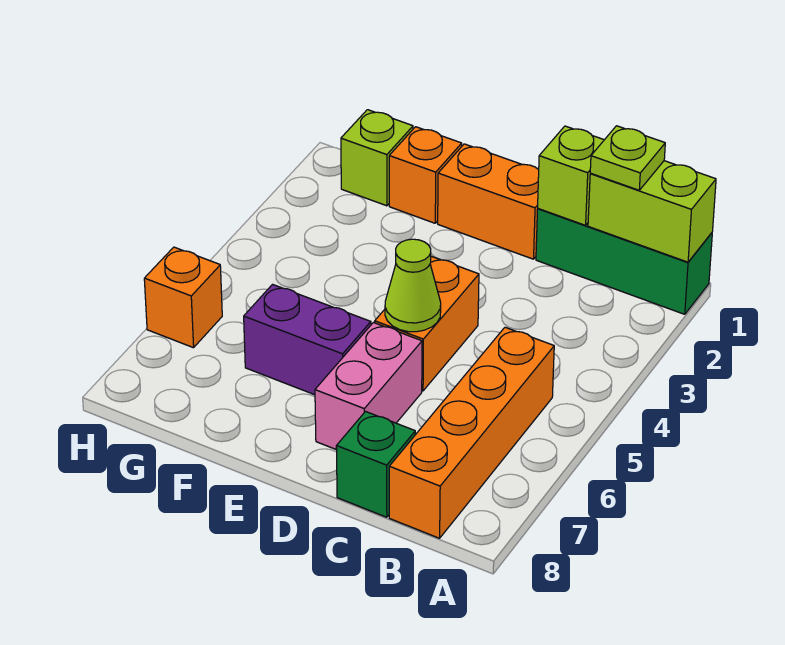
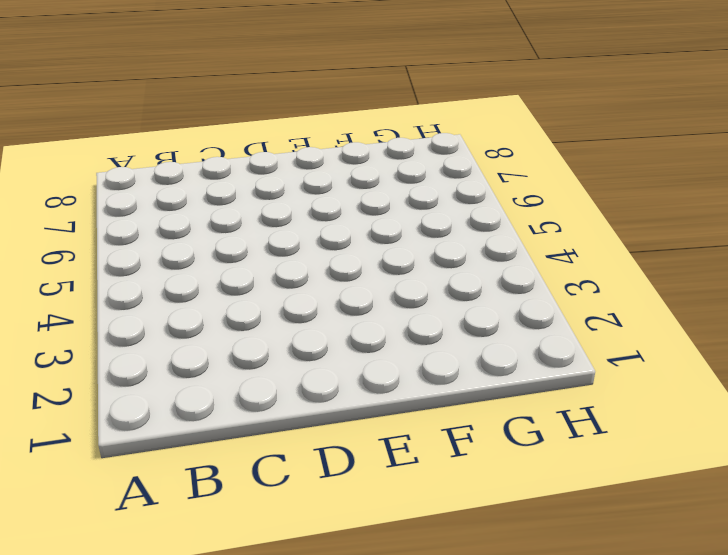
none -> green 1x3 brick [536,209,712,314]
none -> orange 1x4 brick [389,327,554,538]
none -> green 1x1 brick [336,412,415,517]

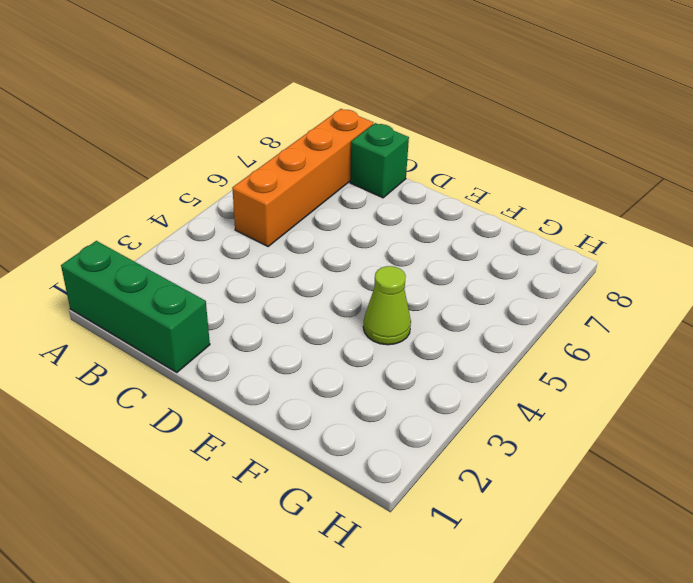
lime 1x1 cone [363,266,411,345] -> lime 1x1 cone moved to [385,239,441,332]
none -> orange 1x2 brick [438,144,539,259]
none -> orange 1x2 brick [375,256,479,391]
none -> pink 1x2 brick [315,323,422,450]

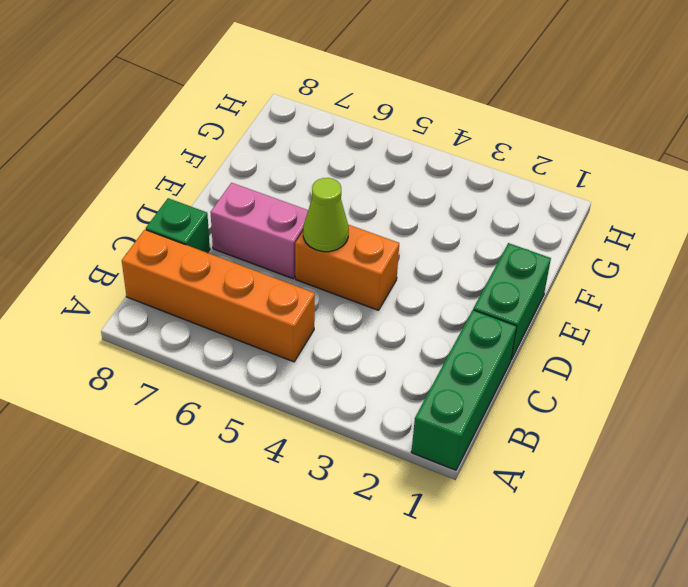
green 1x2 brick [473,243,551,360] -> orange 1x2 brick [438,144,539,259]
none -> purple 1x2 brick [244,284,371,395]
none -> orange 1x1 brick [389,127,462,223]
none -> lime 1x1 brick [341,110,413,206]

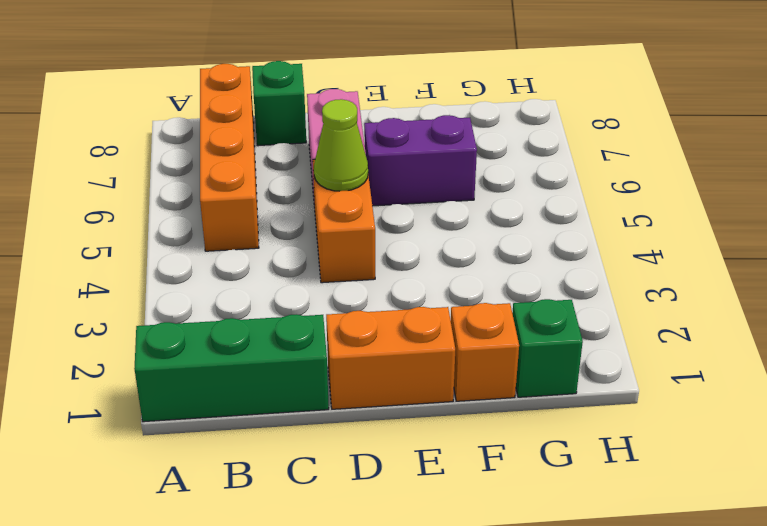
green 1x1 brick [512,299,583,397] -> lime 1x1 brick [341,110,413,206]
none -> orange 1x1 brick [144,247,222,348]
none -> lime 1x2 brick [588,161,716,262]
none -> lime 1x1 brick [538,126,604,225]

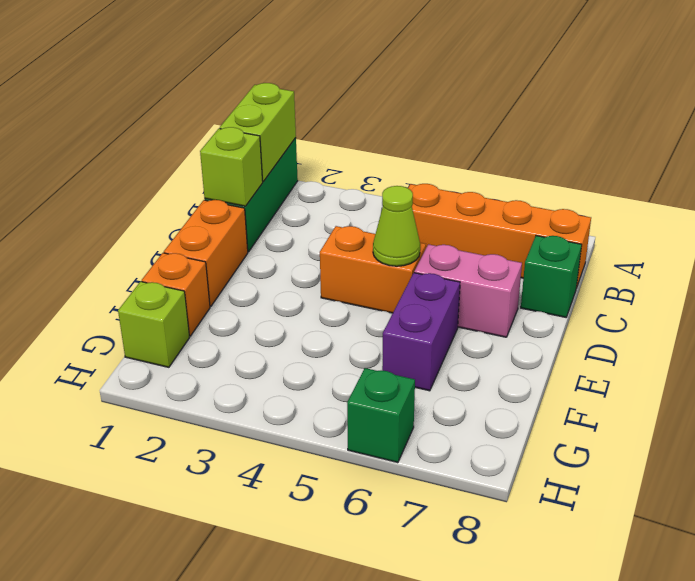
green 1x1 brick [347,368,415,463] -> orange 1x1 brick [144,247,222,348]
none -> lime 1x1 plate [590,126,665,190]

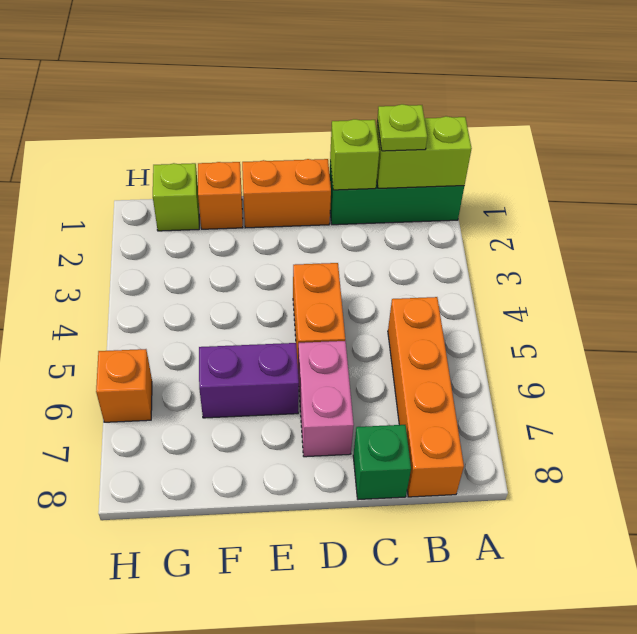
none -> lime 1x1 cone [385,239,441,332]

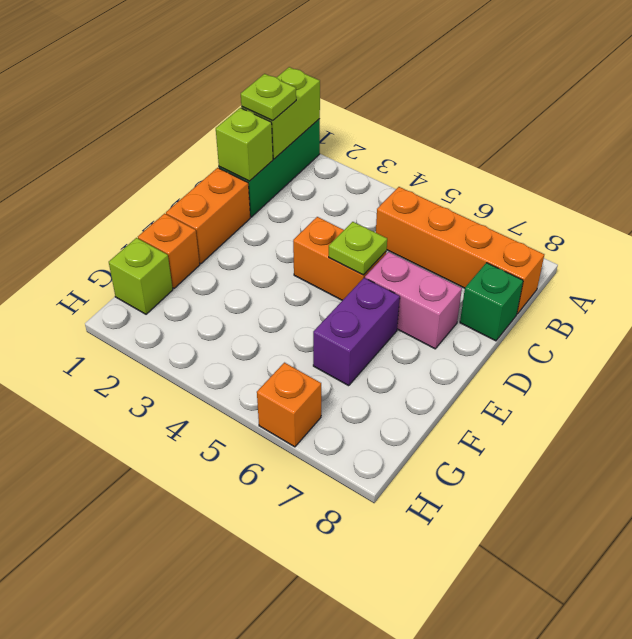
lime 1x1 plate [329,222,387,275] -> lime 1x1 cone [385,239,441,332]

